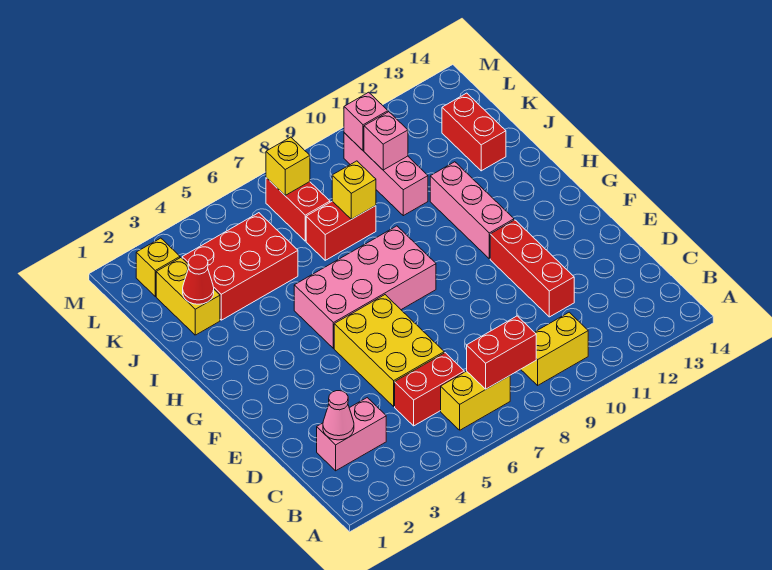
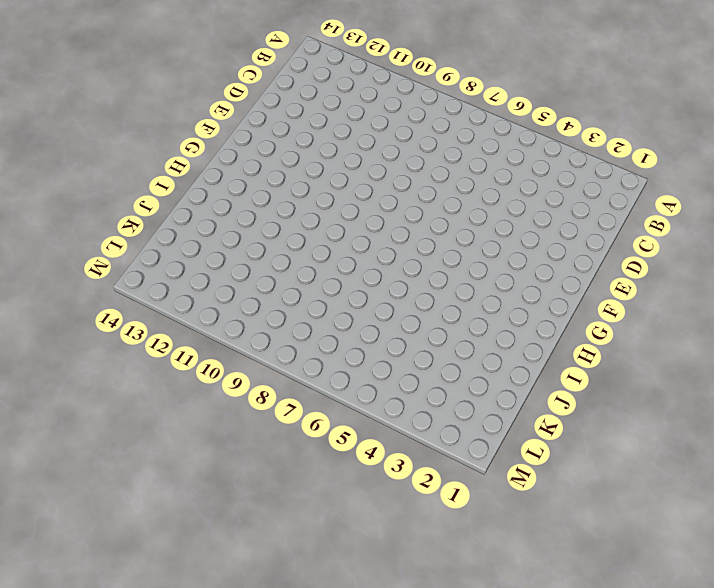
none -> yellow 1x2 brick [441,371,510,430]
none -> yellow 1x2 brick [521,312,588,385]
none -> pink 1x2 brick [317,398,386,471]

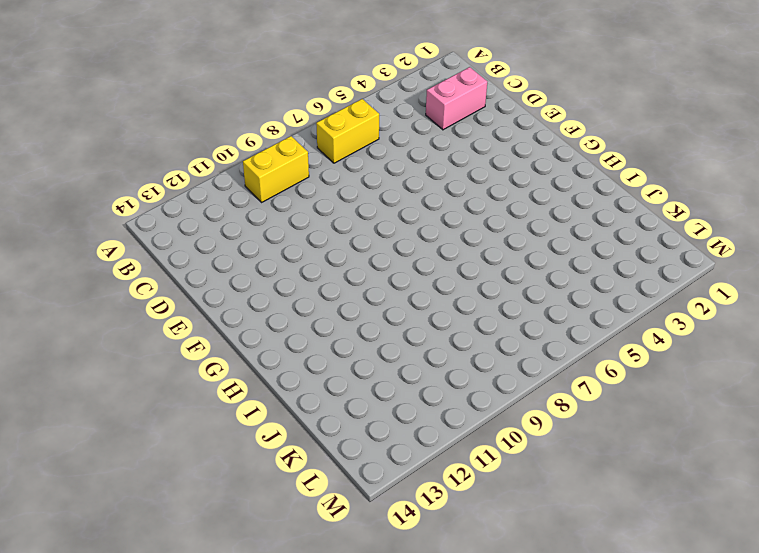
none -> red 1x2 brick [395,353,464,426]
none -> yellow 2x3 brick [334,295,444,406]
none -> red 1x3 brick [490,220,574,317]

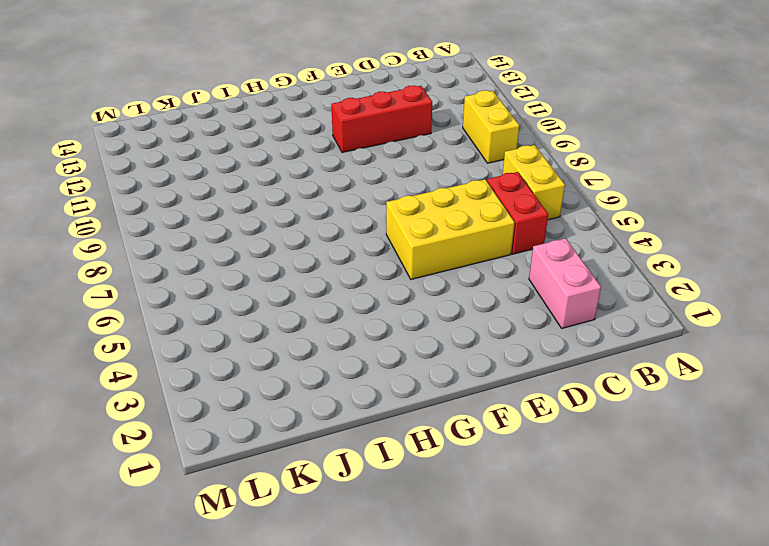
none -> pink 2x4 brick [294,226,436,348]
none -> pink 1x3 brick [430,162,514,259]
none -> yellow 1x2 brick [156,258,220,335]

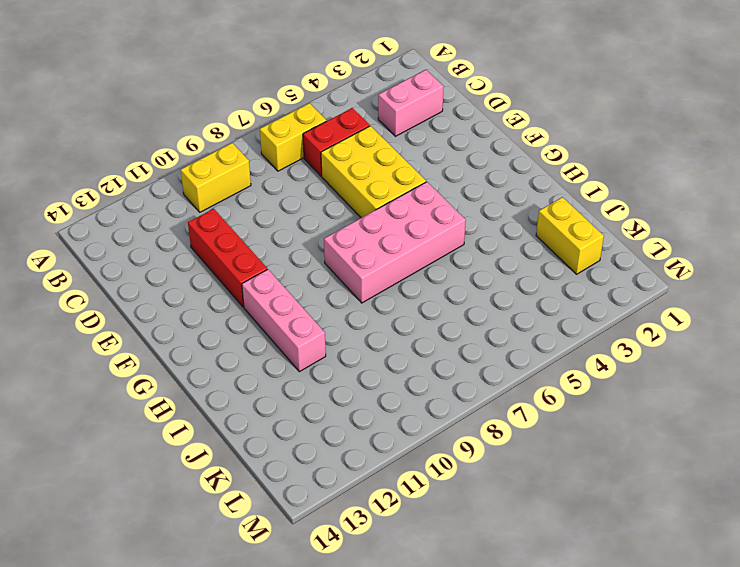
none -> red 2x3 brick [182,213,298,320]
none -> red 1x2 brick [306,201,376,260]
none -> pink 1x3 brick [344,133,428,216]

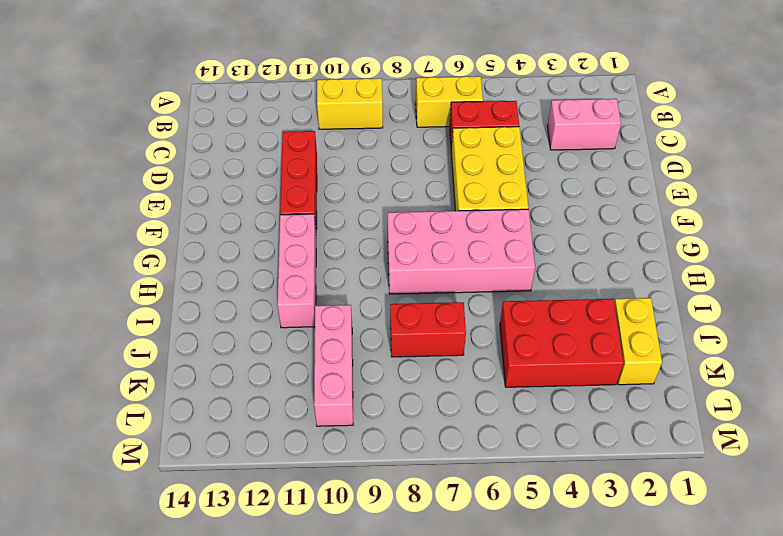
none -> red 1x2 brick [442,93,506,171]
none -> red 1x2 brick [266,178,330,241]
none -> yellow 1x1 brick [136,238,180,296]

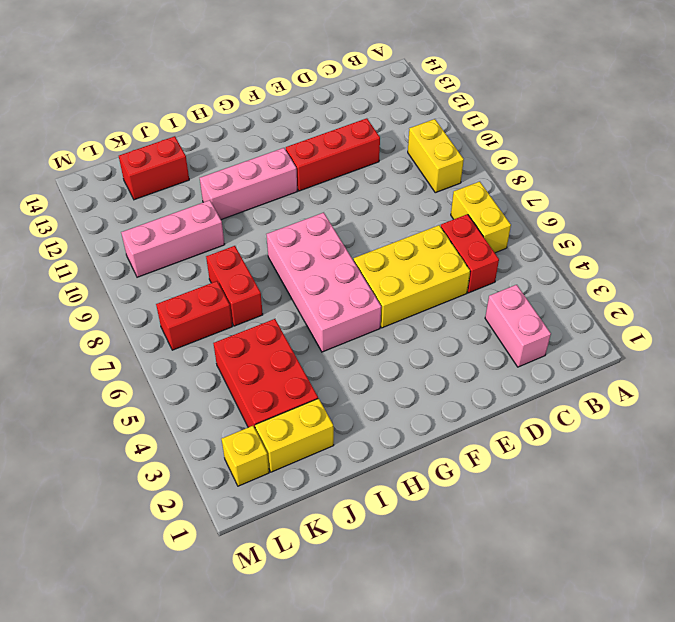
none -> red 1x2 brick [467,316,536,389]
none -> pink 1x1 cone [323,391,354,440]
none -> red 1x1 cone [183,255,214,304]

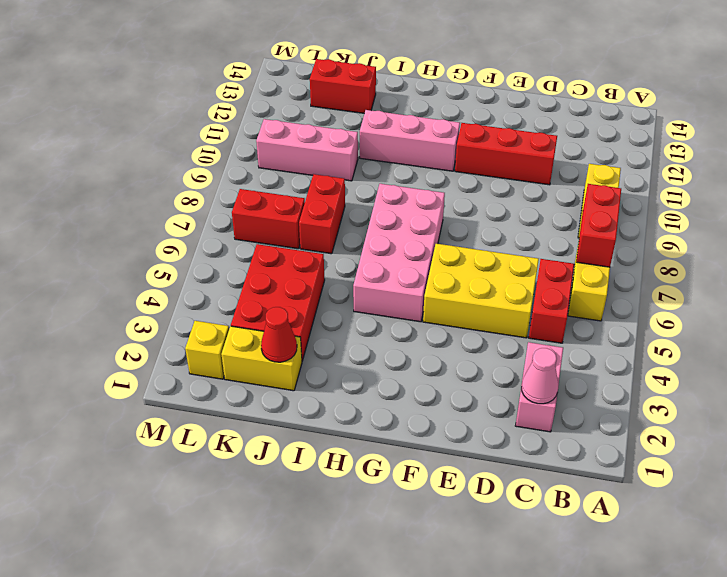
none -> yellow 1x1 brick [332,161,376,219]
none -> pink 1x1 brick [364,112,408,170]
none -> yellow 1x1 brick [266,137,310,195]

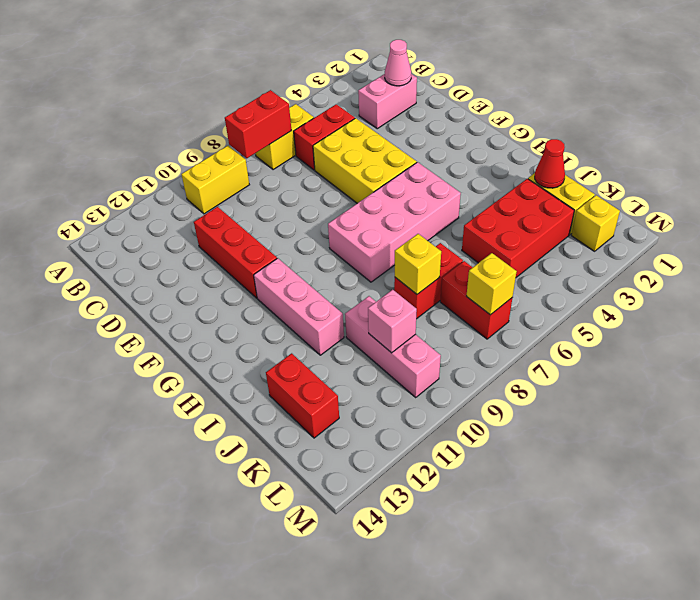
none -> pink 1x1 brick [344,92,388,151]

